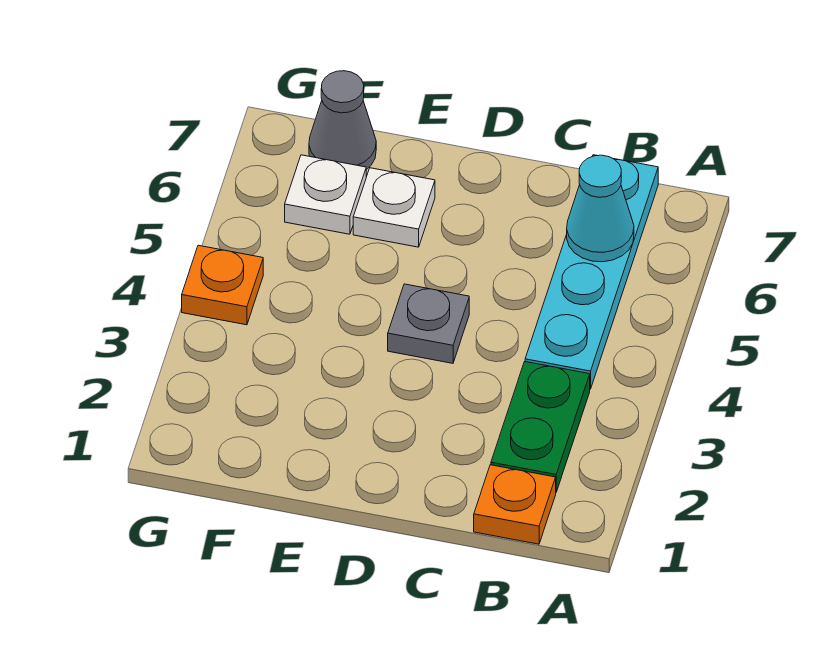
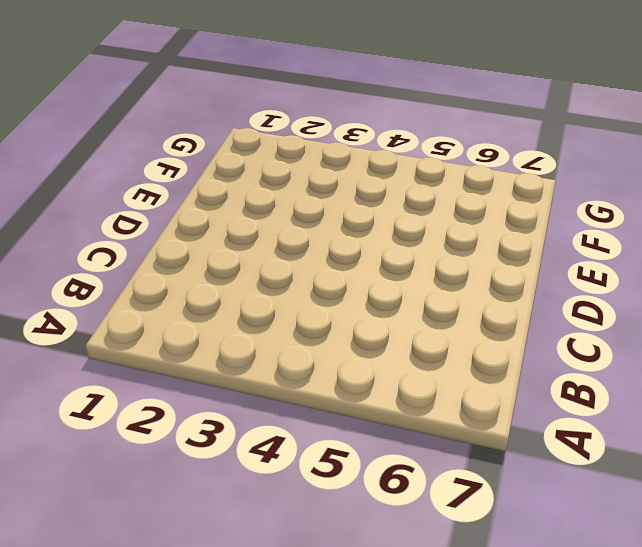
none -> orange 1x1 plate [474,465,556,544]
none -> green 1x2 plate [491,362,590,492]

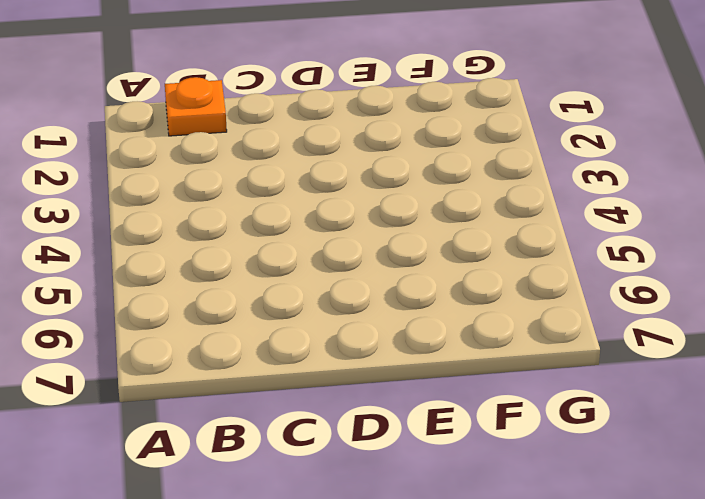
none -> green 1x2 plate [491,362,590,492]
none -> cyan 1x4 plate [525,155,658,389]

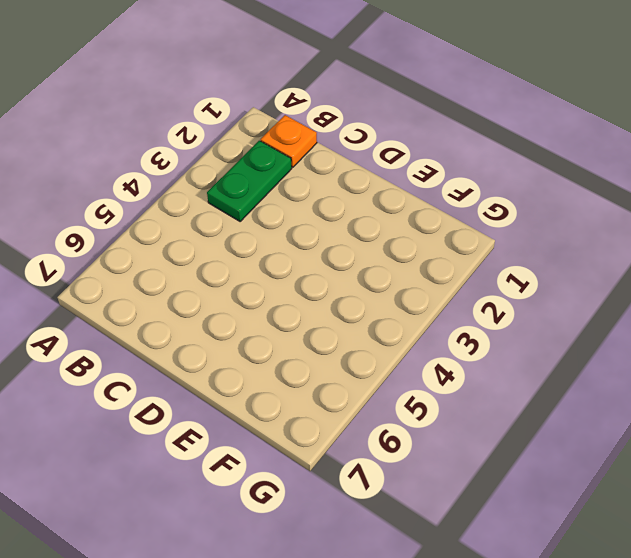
none -> cyan 1x4 plate [525,155,658,389]
none -> grey 1x1 plate [388,284,469,363]

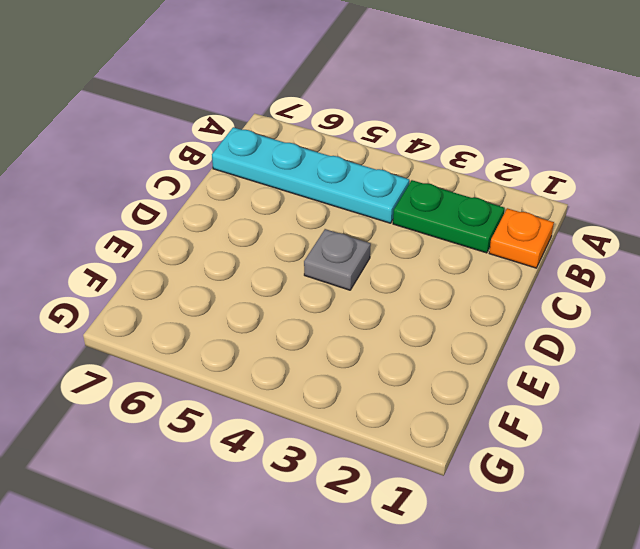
none -> white 1x1 plate [353,168,435,247]
none -> white 1x1 plate [285,155,366,234]

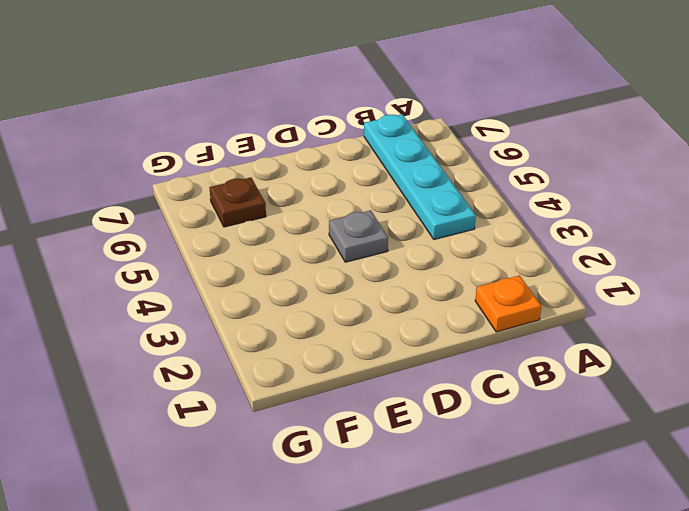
brown 1x1 plate [210,177,266,227] -> white 1x1 plate [285,155,366,234]
none -> green 1x2 plate [491,362,590,492]
none -> white 1x1 plate [353,168,435,247]

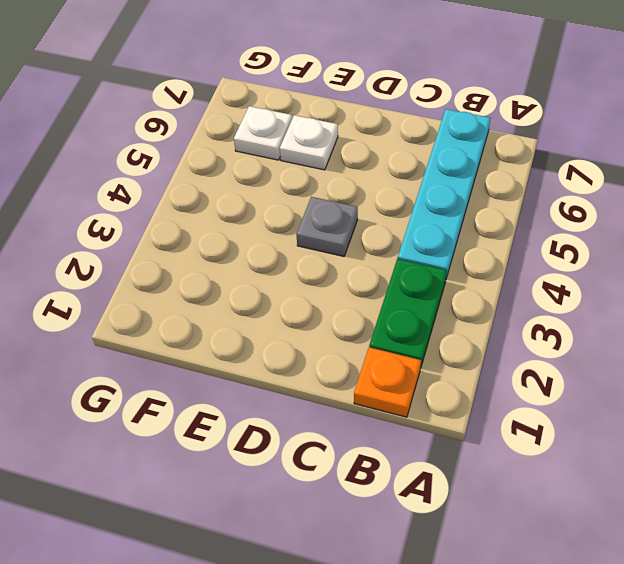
none -> grey 1x1 cone [309,71,376,170]
none -> orange 1x1 plate [182,245,263,325]

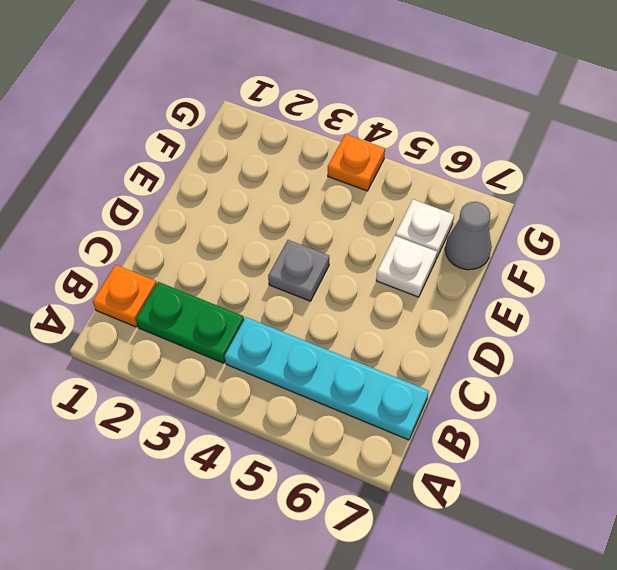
none -> cyan 1x1 cone [567,155,634,262]

